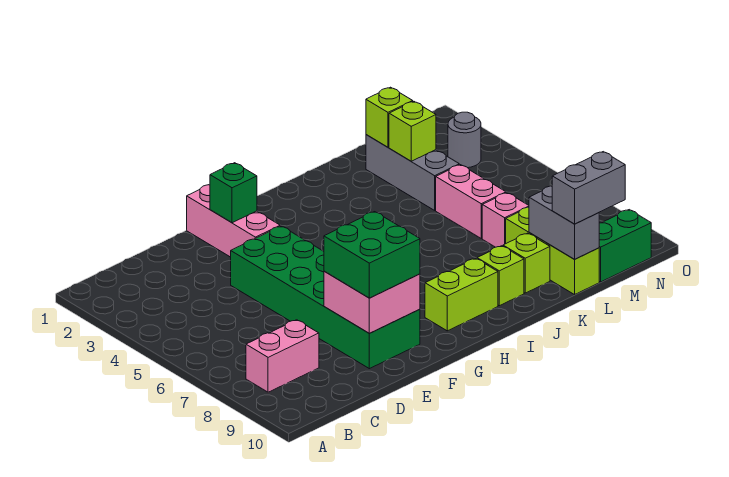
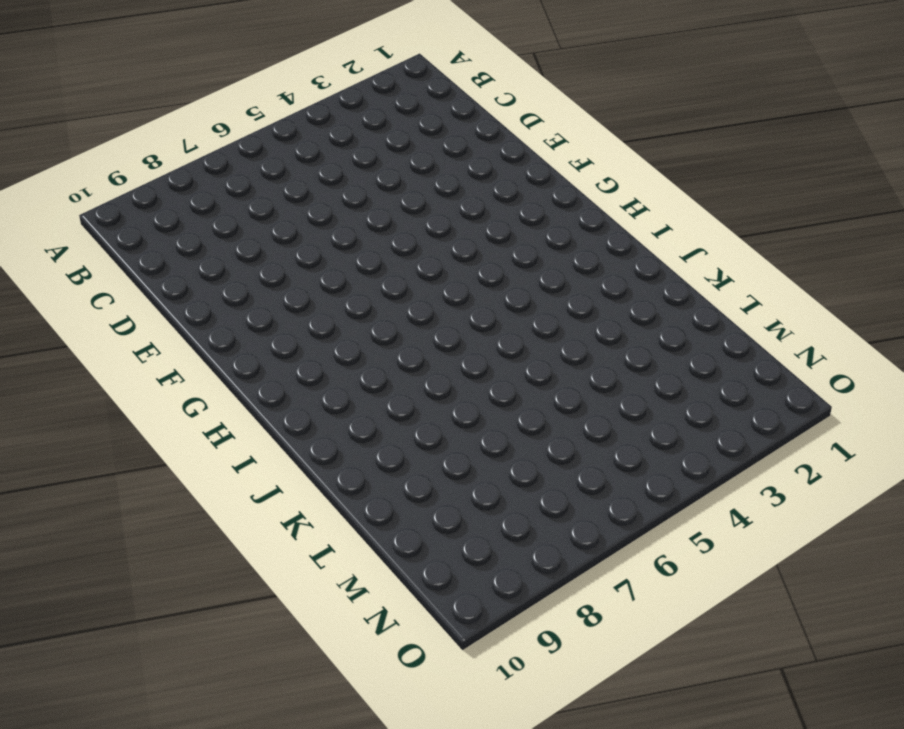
none -> pink 1x2 brick [246,320,319,392]
none -> green 2x6 brick [231,226,420,369]
none -> pink 1x3 brick [187,185,280,257]

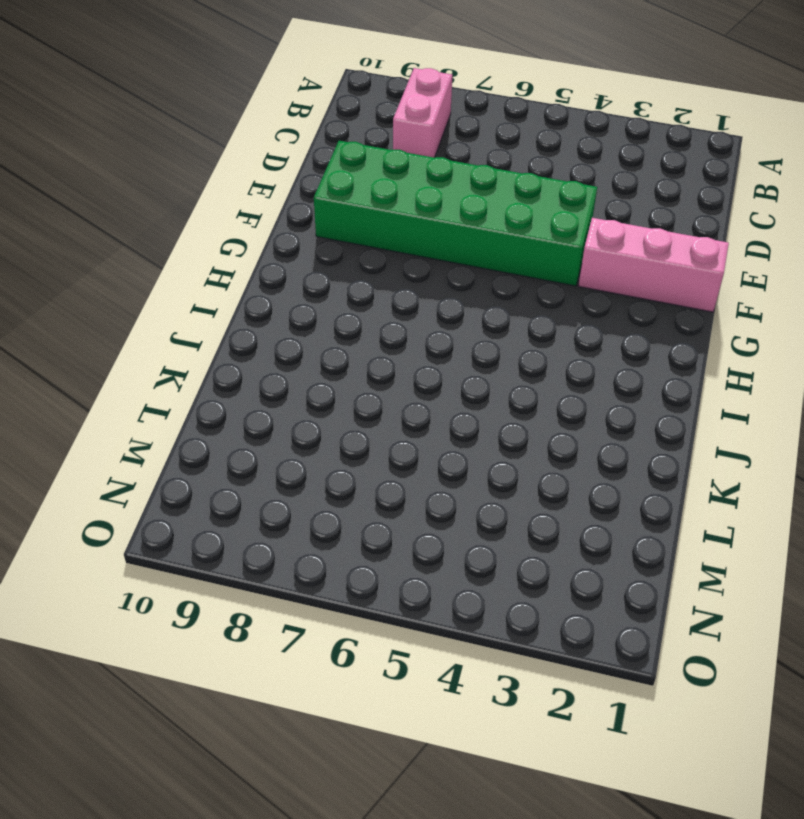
none -> lime 1x2 brick [425,258,498,331]
none -> lime 1x1 brick [477,246,524,306]
none -> lime 1x1 brick [503,233,550,293]

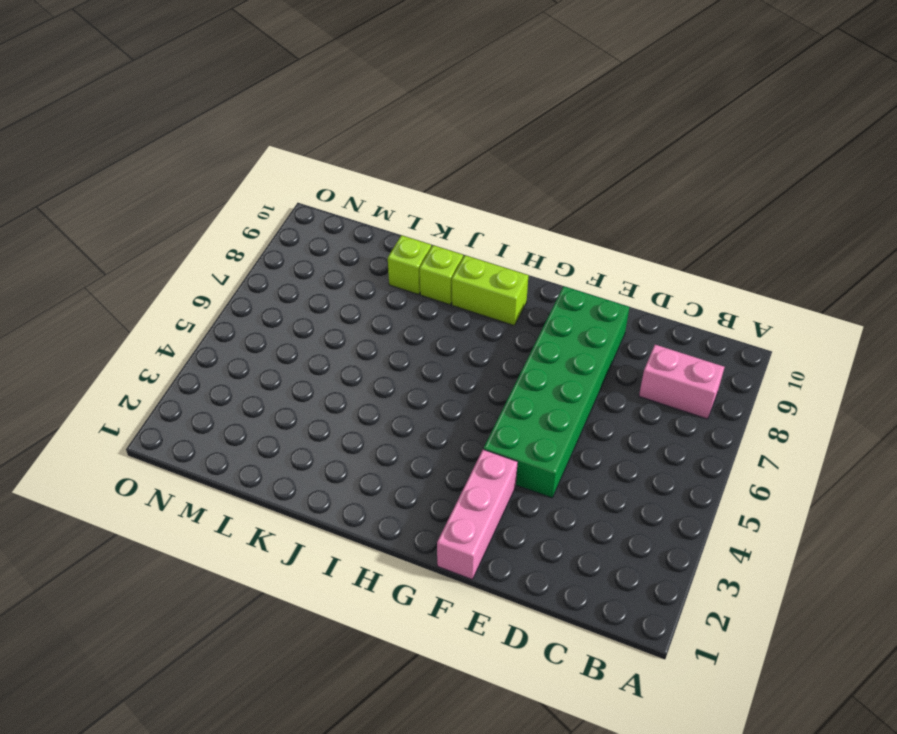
none -> grey 1x3 brick [366,135,459,210]
none -> pink 1x2 brick [436,165,506,238]
none -> pink 1x1 brick [482,193,529,247]

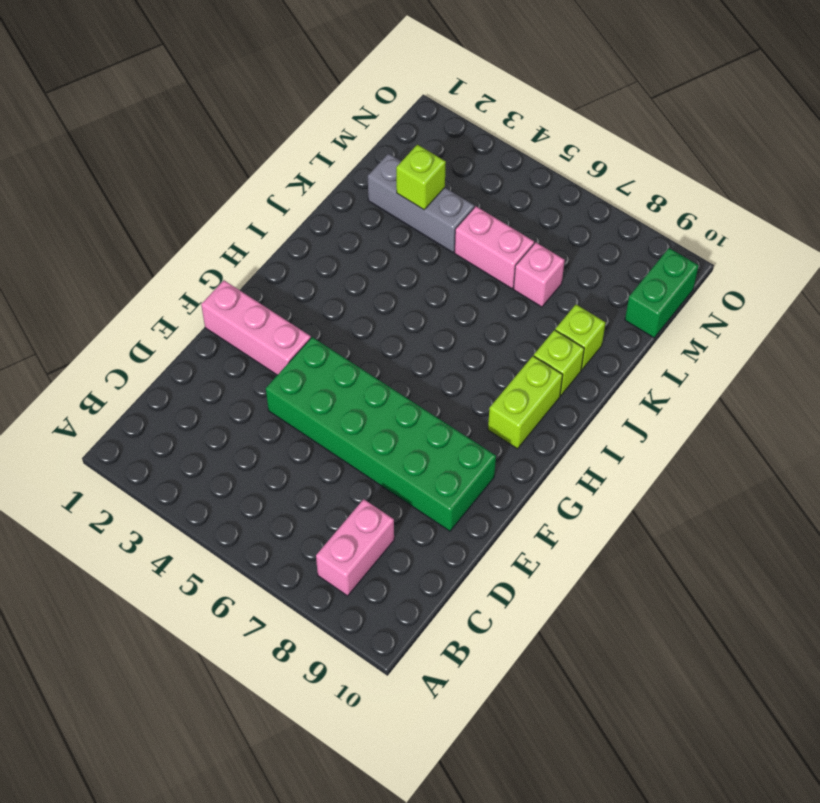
none -> lime 1x3 brick [506,207,599,295]
none -> grey 1x1 round brick [448,112,481,168]
none -> pink 2x2 brick [324,271,420,333]

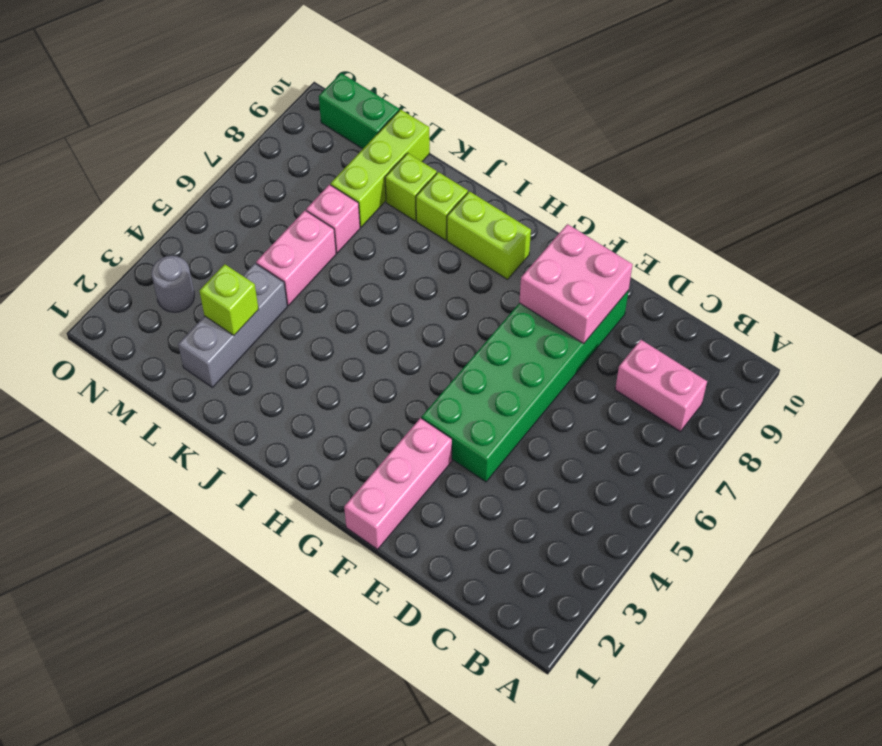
none -> green 1x1 brick [210,163,257,223]
none -> lime 1x1 brick [366,87,413,147]
none -> grey 1x2 brick [529,186,599,259]

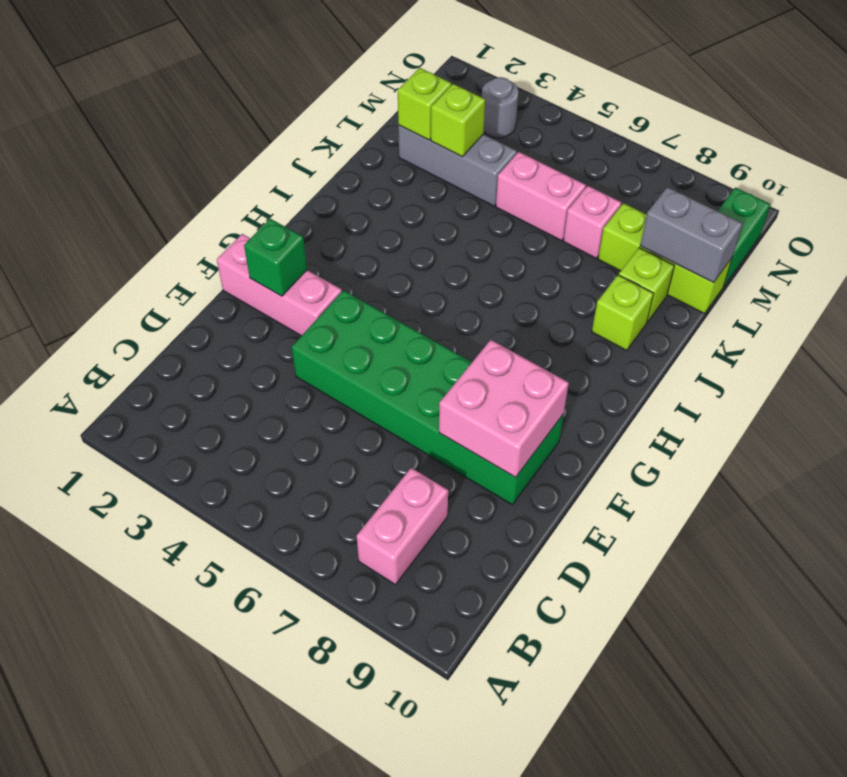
none -> lime 1x2 brick [425,258,498,331]
none -> green 2x2 brick [324,212,420,298]
none -> grey 1x2 brick [552,152,625,224]

